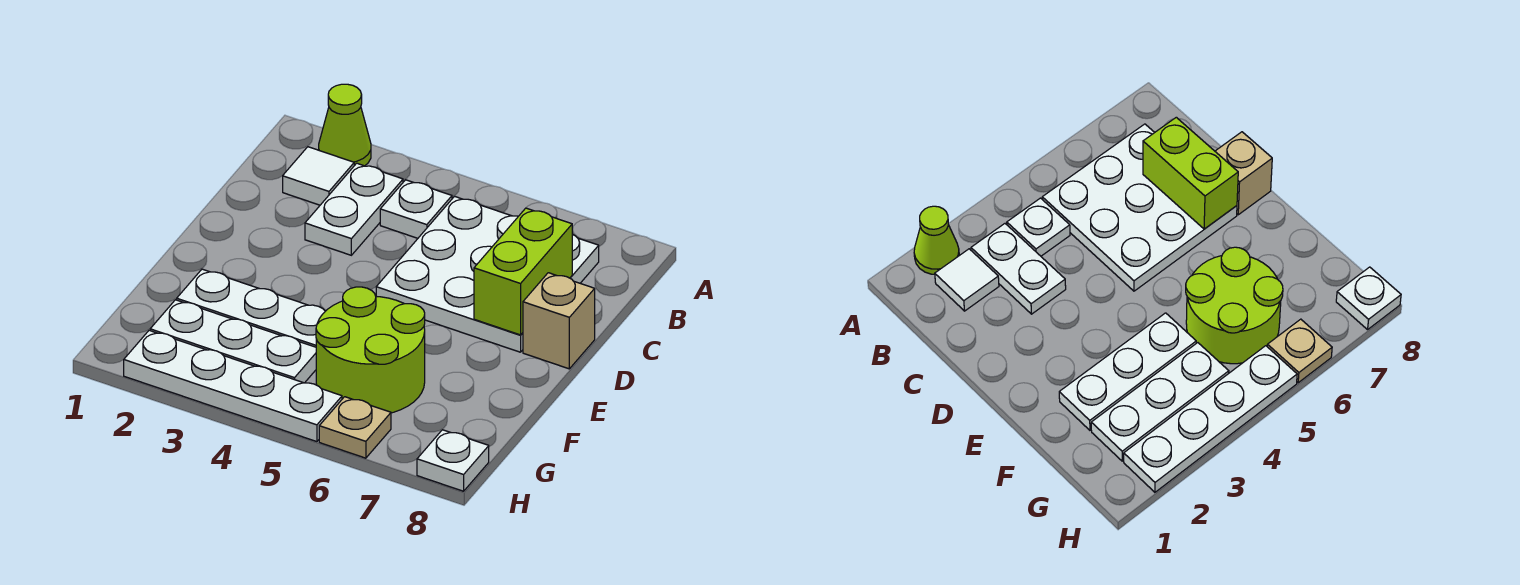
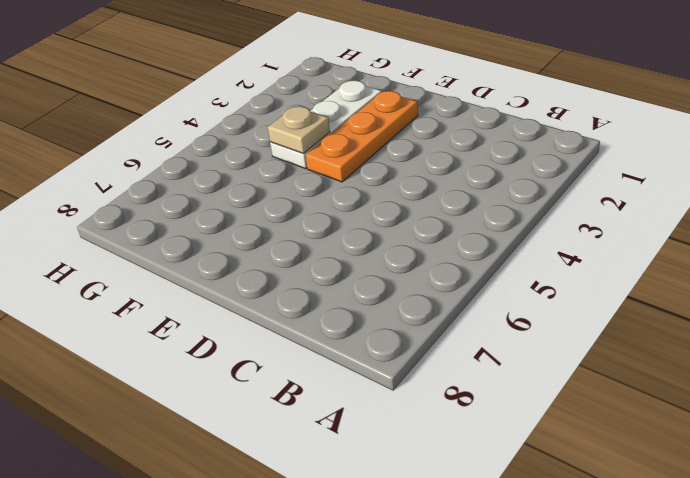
orange 1x3 plate [305,91,418,182] -> none
tan 1x1 plate [268,106,330,153] -> tan 1x1 plate moved to [319,397,391,458]
none -> lime 1x1 cone [319,84,371,166]
none -> white 1x1 tile [283,147,354,205]
none -> white 1x2 plate [305,163,403,255]

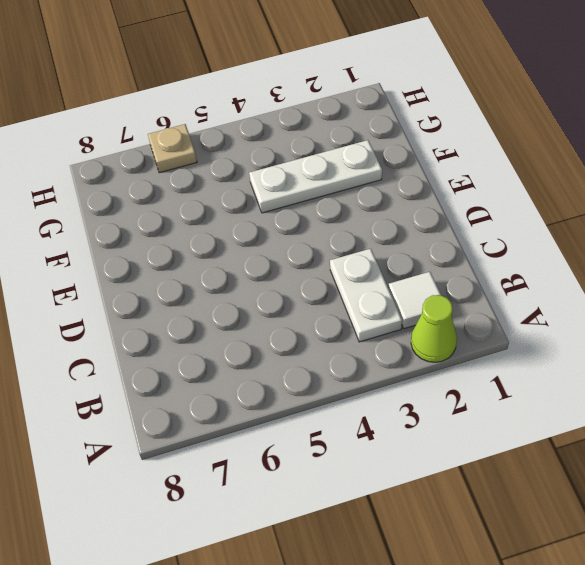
none -> white 1x1 plate [380,180,452,238]
none -> white 3x3 plate [376,196,599,352]
none -> tan 1x1 brick [523,273,595,369]

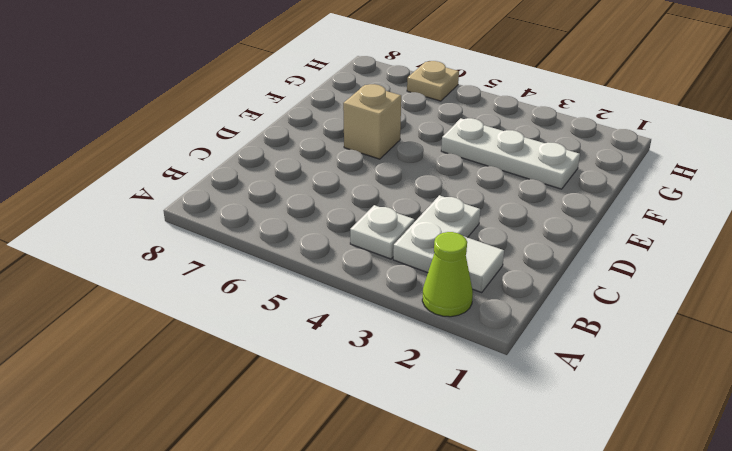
tan 1x1 brick [343,84,401,159] -> tan 1x1 brick moved to [523,273,595,369]
none -> white 3x3 plate [376,196,599,352]
none -> lime 2x2 round brick [316,287,425,413]
none -> white 1x3 plate [150,300,316,383]

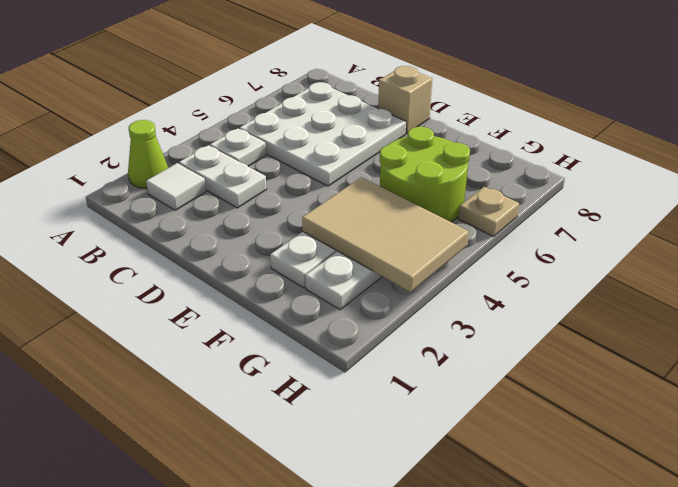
tan 2x3 tile [302,177,469,292] -> none
none -> white 1x4 plate [124,330,342,442]
none -> white 1x1 plate [417,430,489,491]
none -> lime 1x2 brick [474,208,572,335]

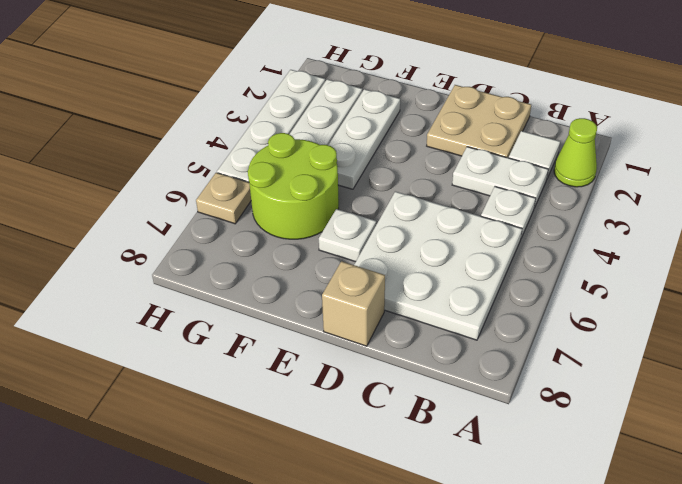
tan 2x2 plate [427,85,531,158] -> none
white 1x1 plate [319,209,376,262] -> white 1x1 plate moved to [417,430,489,491]
none -> lime 1x2 brick [474,208,572,335]

